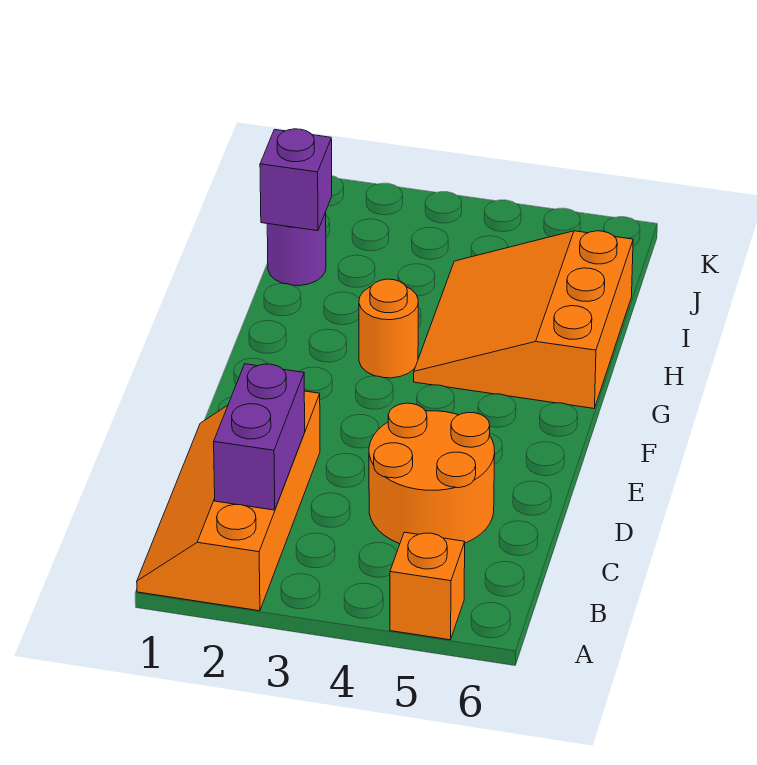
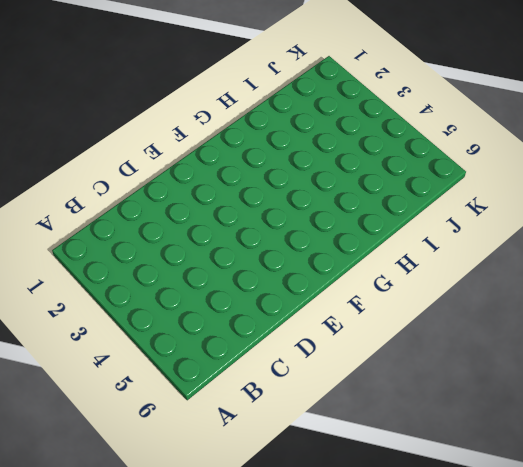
none -> orange 2x4 slope [137,391,320,611]
none -> orange 1x1 brick [390,532,465,640]

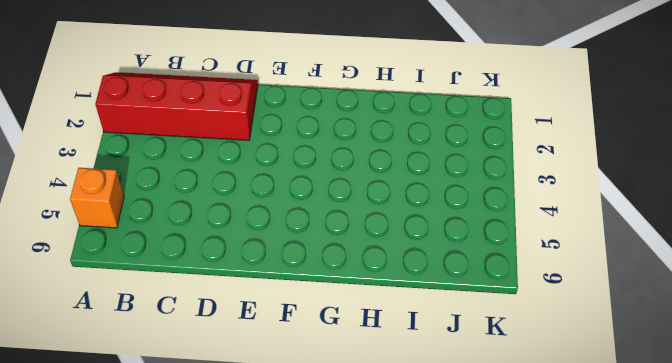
red 2x4 slope [95,72,258,140] -> orange 2x4 slope [137,391,320,611]
none -> orange 2x2 round brick [369,403,495,544]
none -> orange 1x1 round brick [359,279,418,378]

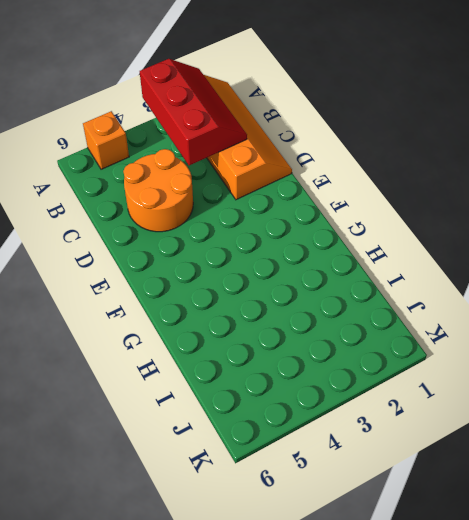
red 2x3 slope [140,59,247,165] -> purple 1x2 brick [214,364,305,510]
none -> orange 1x1 round brick [359,279,418,378]
none -> orange 3x3 slope [414,231,633,408]

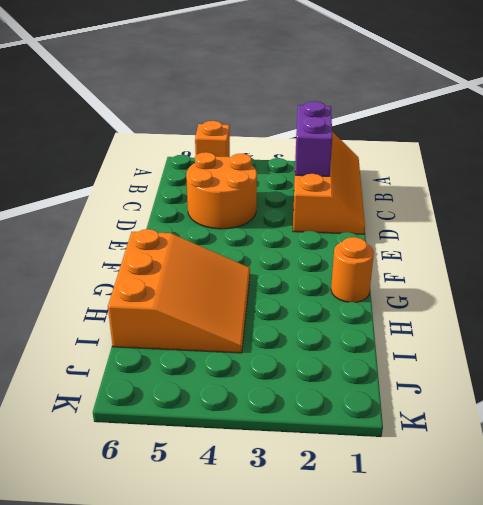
orange 1x1 round brick [331,237,374,302] -> orange 1x1 round brick moved to [359,279,418,378]
none -> purple 1x1 round brick [267,212,326,286]
none -> purple 1x1 brick [260,129,332,231]

